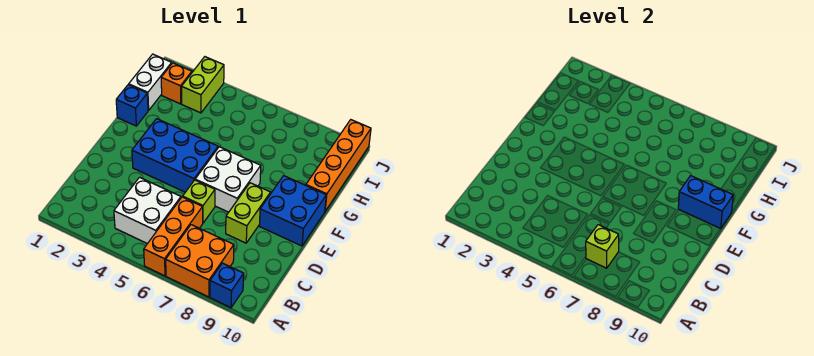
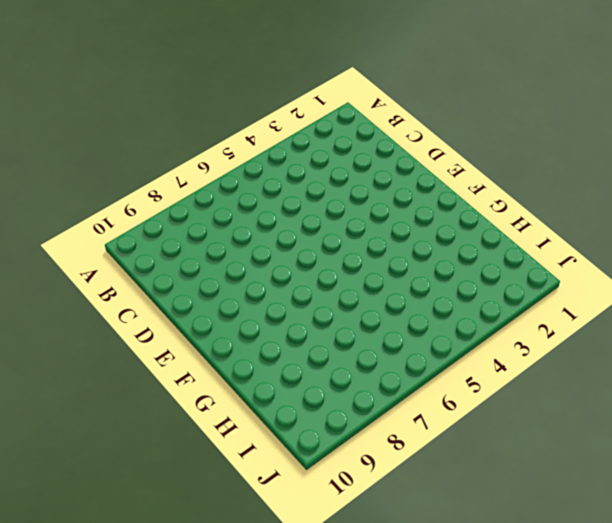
none -> orange 1x3 brick [144,197,203,276]
none -> orange 2x2 brick [166,225,234,297]
none -> blue 1x1 brick [210,263,244,308]

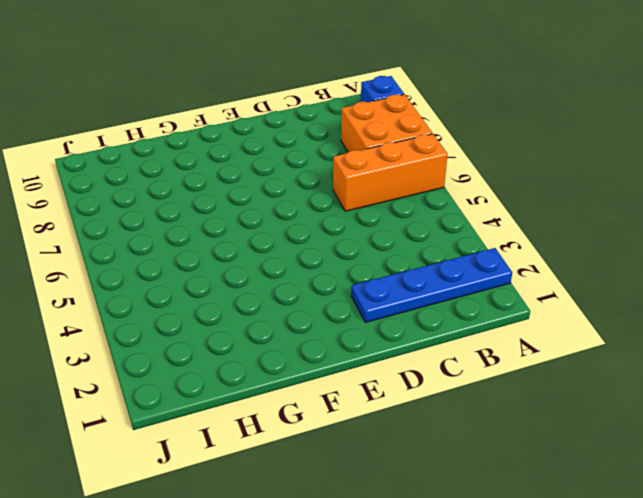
blue 1x4 plate [351,248,512,322] -> none
none -> white 2x2 brick [114,177,181,244]
none -> lime 1x1 brick [183,180,215,223]
none -> lime 1x2 brick [226,183,271,243]

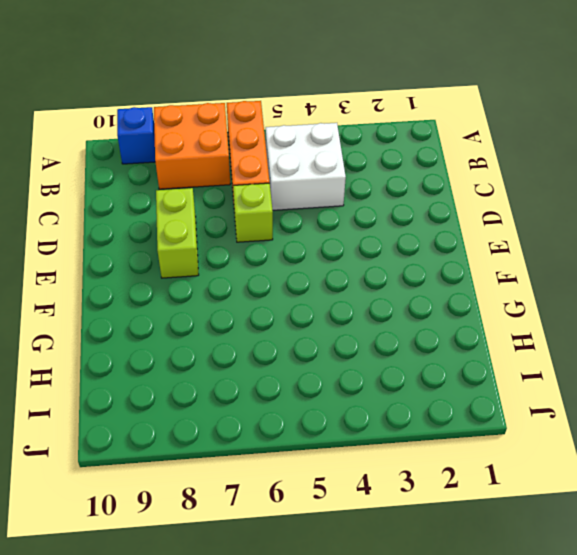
none -> blue 2x3 brick [132,119,218,192]
none -> white 2x2 brick [195,147,261,212]
none -> blue 2x2 brick [259,176,326,246]

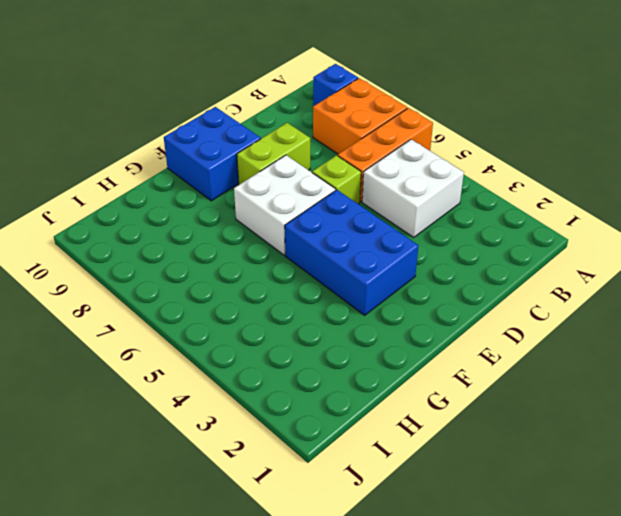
none -> blue 1x1 brick [116,85,148,126]
none -> orange 1x4 brick [306,120,371,211]
none -> white 1x2 brick [129,54,172,110]

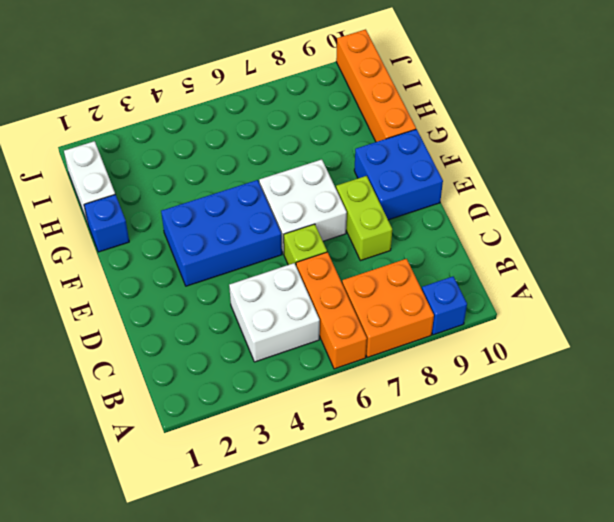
none -> orange 1x1 brick [161,63,192,104]
none -> lime 1x2 brick [182,57,224,113]
none -> lime 1x1 brick [586,225,619,268]

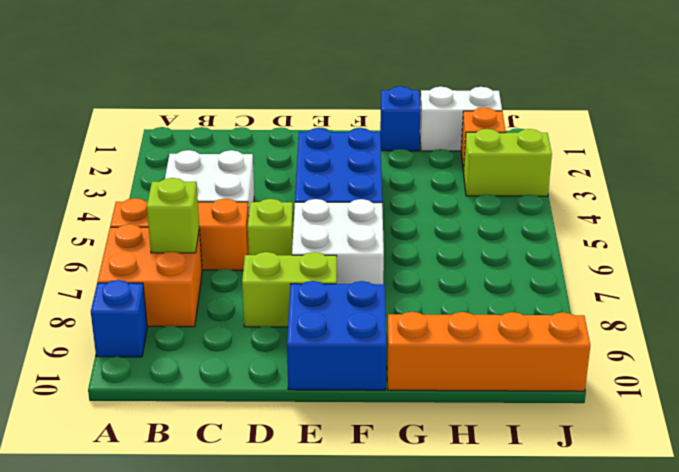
none -> blue 1x2 brick [678,176,733,229]

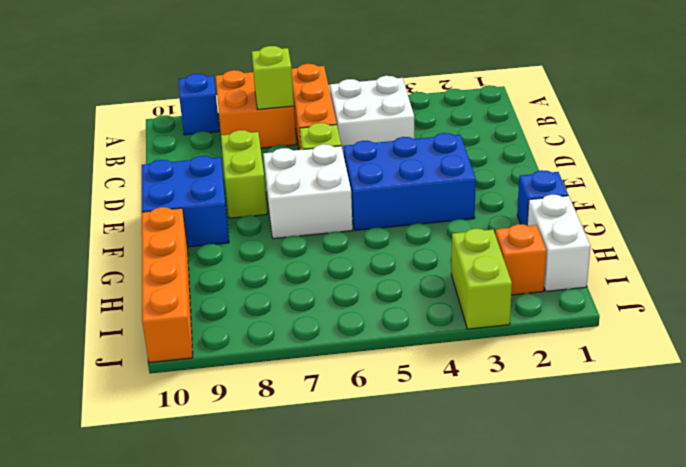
none -> blue 1x2 brick [678,176,733,229]

